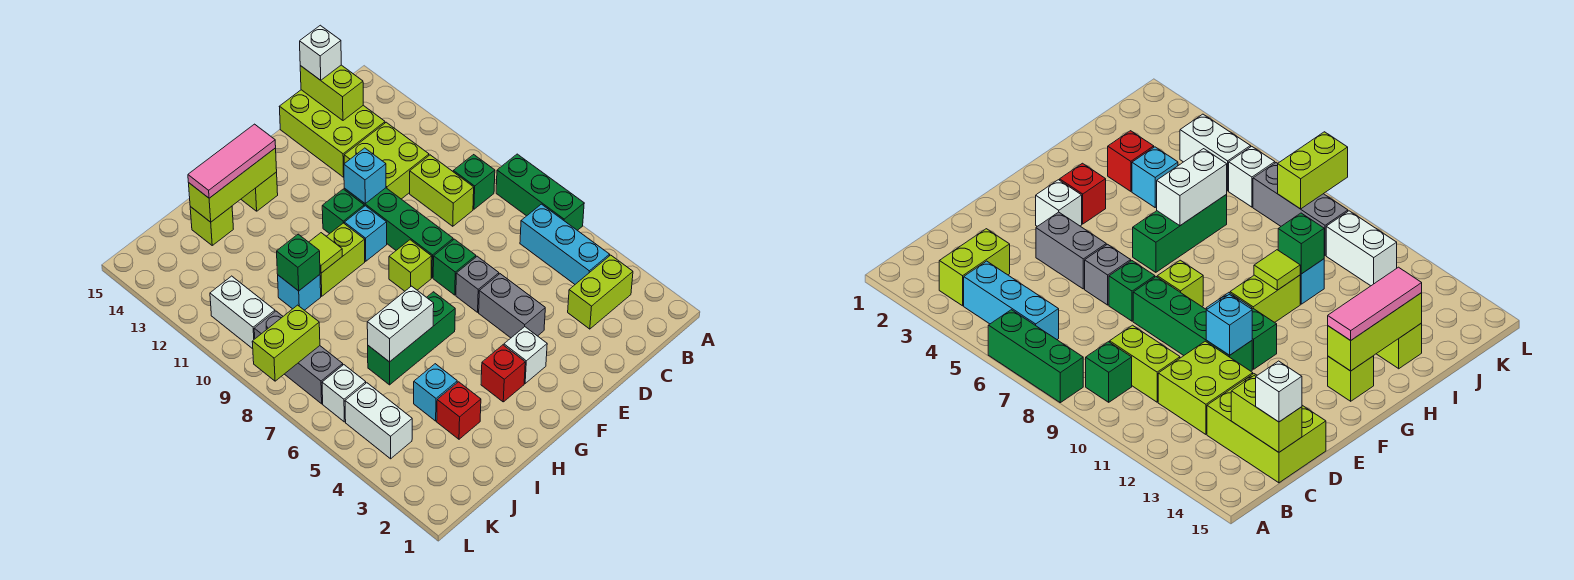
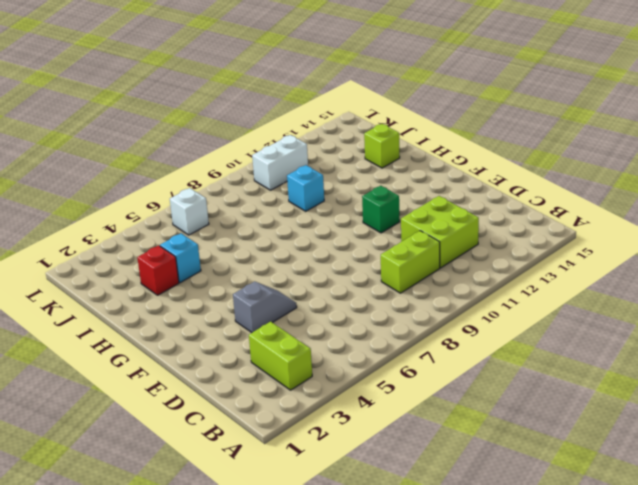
grey 1x2 slope [233,281,297,333] -> grey 1x2 brick [479,274,545,338]
none -> green 1x3 brick [496,154,584,230]
none -> cyan 1x3 brick [520,204,610,284]
none -> green 1x1 brick [453,155,495,209]
none -> lime 2x3 brick [279,90,385,177]

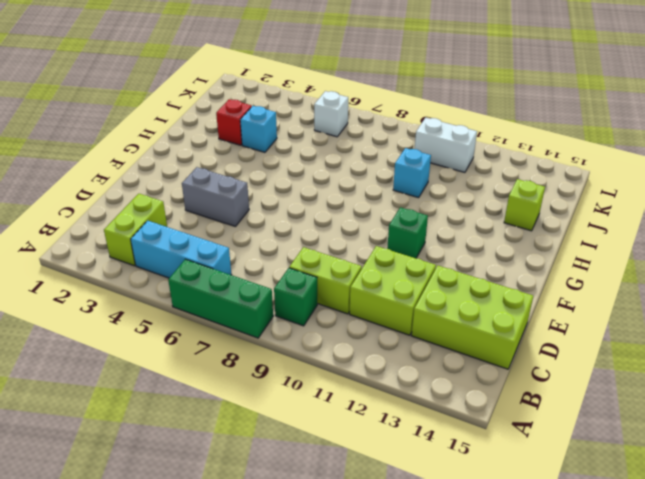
none -> grey 1x1 brick [456,256,499,312]
none -> green 1x1 brick [433,239,476,295]
none -> green 1x4 brick [344,188,453,278]
none -> white 1x1 brick [504,327,547,383]

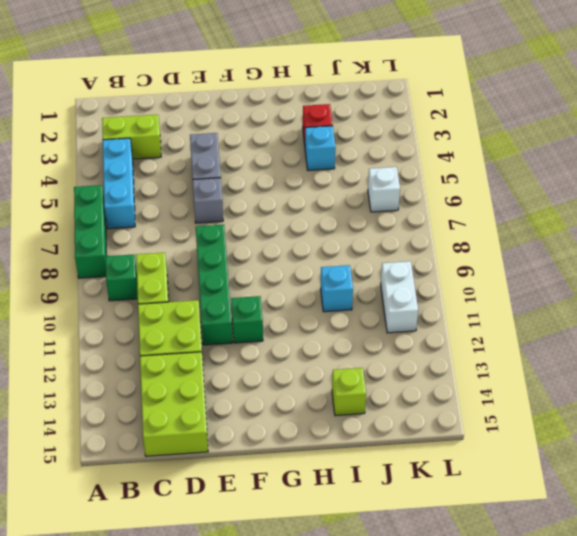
none -> green 1x1 brick [433,239,476,295]
none -> white 1x1 brick [504,327,547,383]
none -> lime 1x1 brick [389,240,432,291]
none -> cyan 1x1 brick [344,206,387,261]

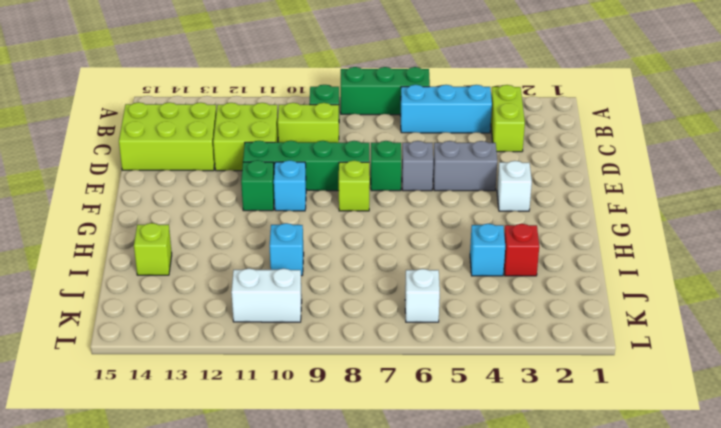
none -> red 1x1 brick [481,345,525,402]
none -> green 1x3 brick [368,292,455,385]
none -> lime 1x2 brick [320,223,365,296]
none -> lime 1x1 brick [241,172,278,211]

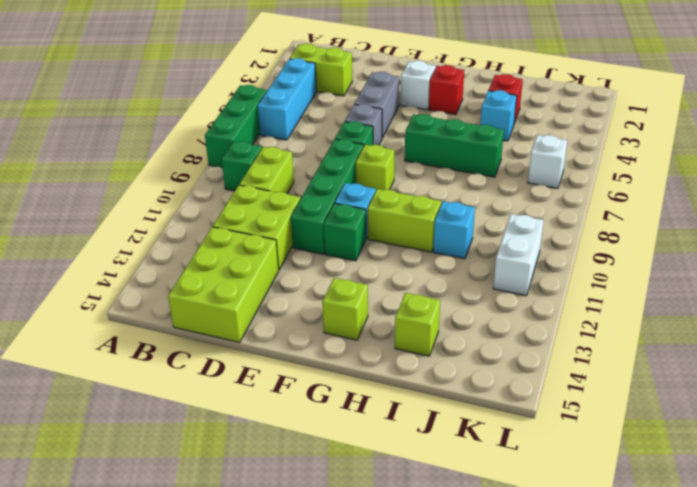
none -> white 1x2 brick [345,383,412,459]
none -> grey 1x3 brick [254,311,343,404]
none -> lime 1x2 brick [300,65,363,120]
none -> cyan 1x1 brick [344,148,386,203]

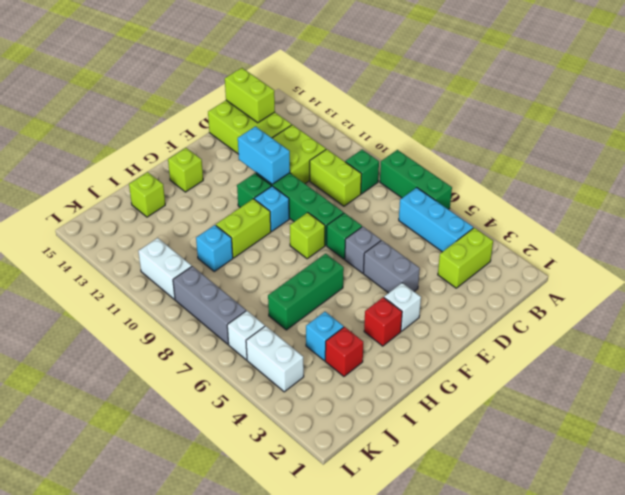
cyan 1x2 brick [238,126,290,184] -> cyan 1x1 brick [344,148,386,203]
none -> lime 1x3 brick [189,148,277,222]
none -> white 1x2 brick [367,286,434,362]
none -> lime 1x1 tile [309,233,342,273]
none -> green 1x1 brick [277,234,320,291]

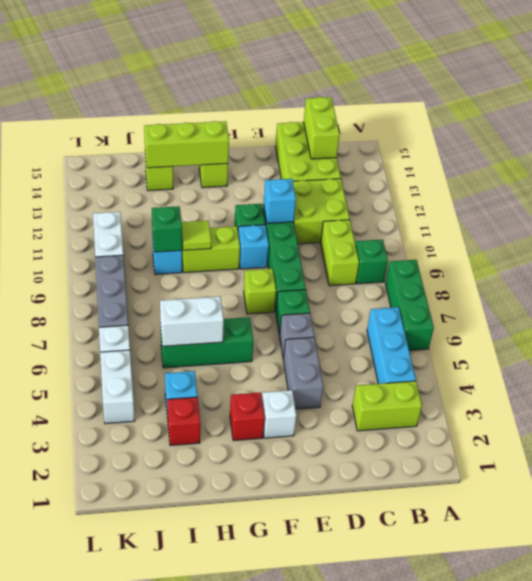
none -> lime 1x2 brick [252,305,320,381]
none -> white 1x1 brick [300,25,341,80]
none -> pink 1x3 tile [188,124,276,198]

